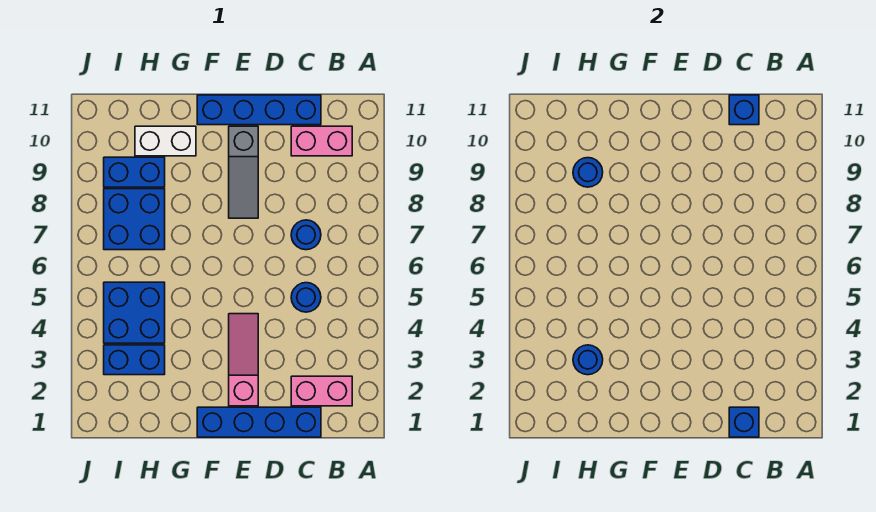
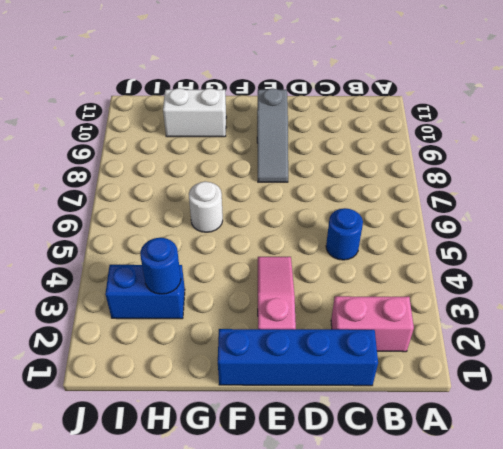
white 1x1 round brick [189,182,223,232] -> none
none -> pink 1x2 brick [291,126,352,156]
none -> blue 1x1 round brick [291,220,321,250]
none -> blue 1x4 brick [197,95,321,125]

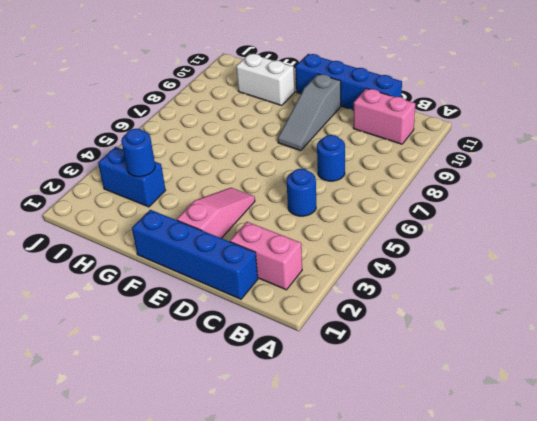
none -> blue 2x2 brick [104,282,165,343]
none -> blue 2x2 brick [104,189,165,250]
none -> blue 1x2 brick [104,157,165,187]

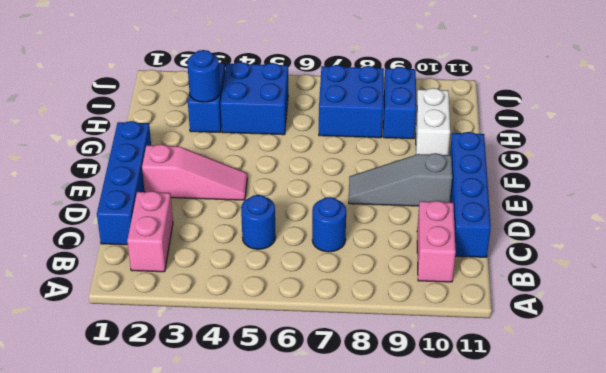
none -> blue 1x1 brick [729,407,759,437]
none -> blue 1x1 brick [729,95,759,125]
none -> blue 1x1 round brick [573,158,603,187]

